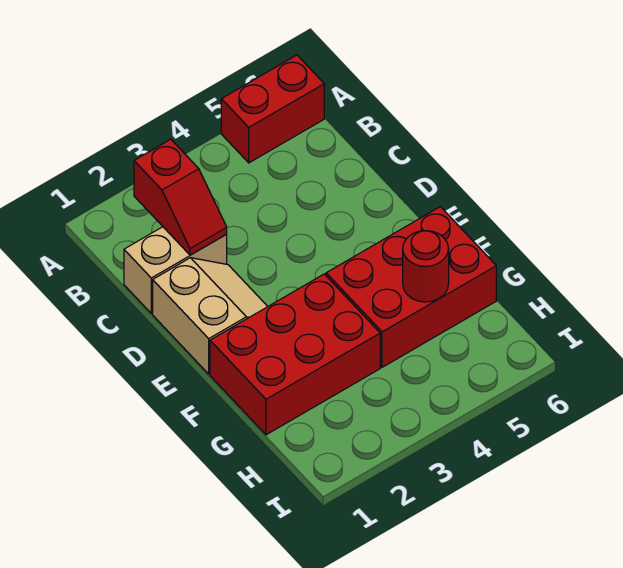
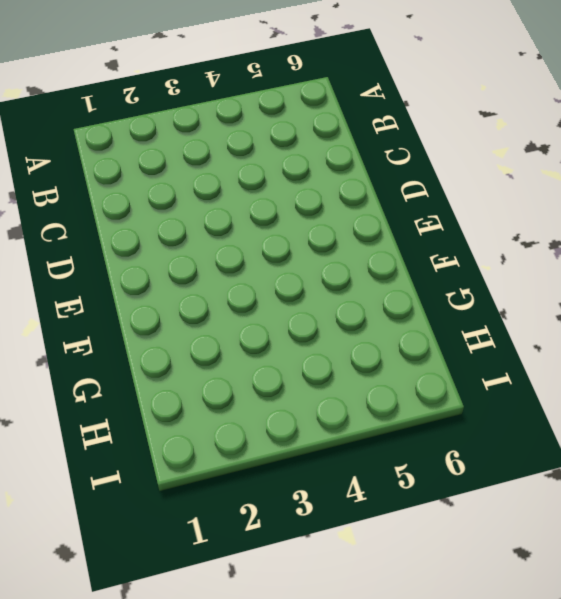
none -> red 1x2 brick [221,55,324,163]
none -> tan 1x2 brick [124,227,227,313]

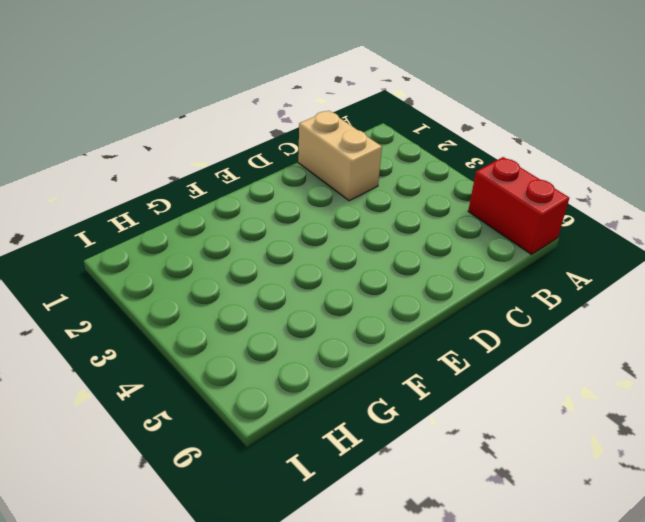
none -> tan 2x2 slope [153,258,268,374]
none -> red 2x3 brick [210,274,380,435]

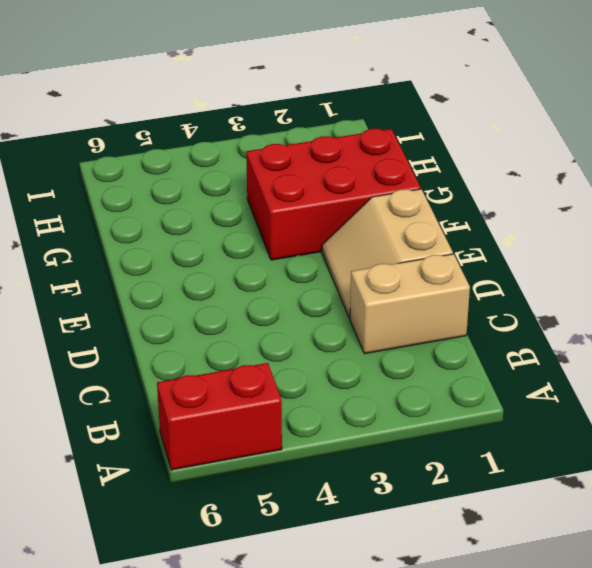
none -> red 2x3 brick [326,207,496,367]
none -> red 1x2 slope [134,139,227,255]

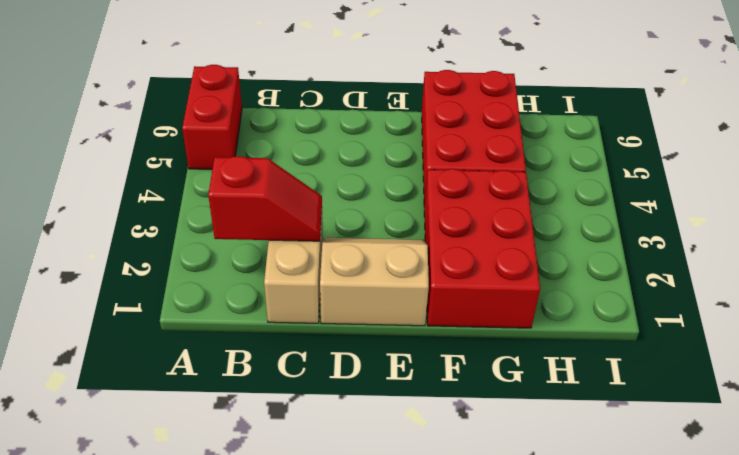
none -> red 1x1 round brick [403,231,449,302]

